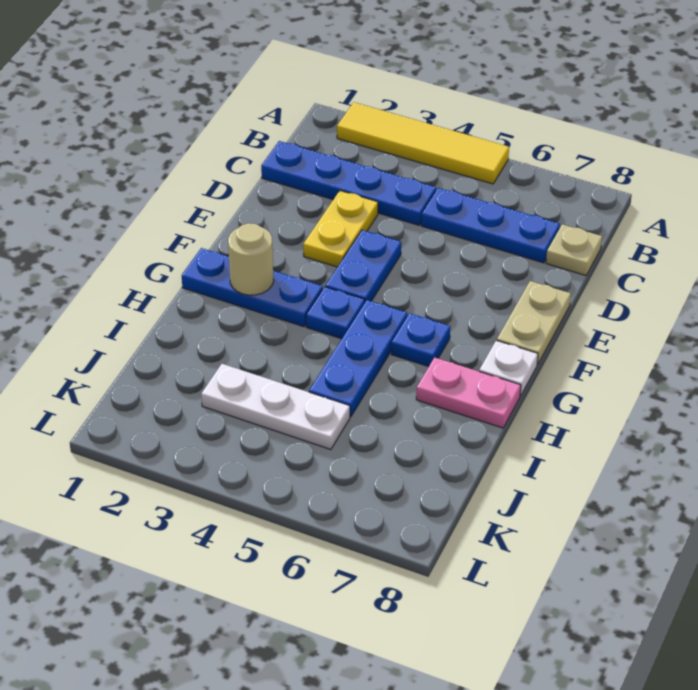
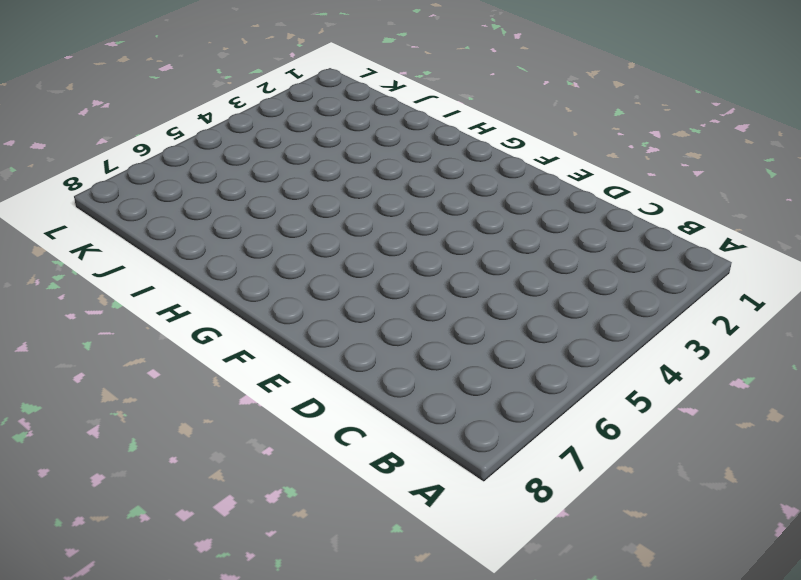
none -> yellow 1x4 tile [337,102,509,184]
none -> blue 1x4 plate [261,141,436,225]
none -> blue 1x3 plate [421,188,560,263]

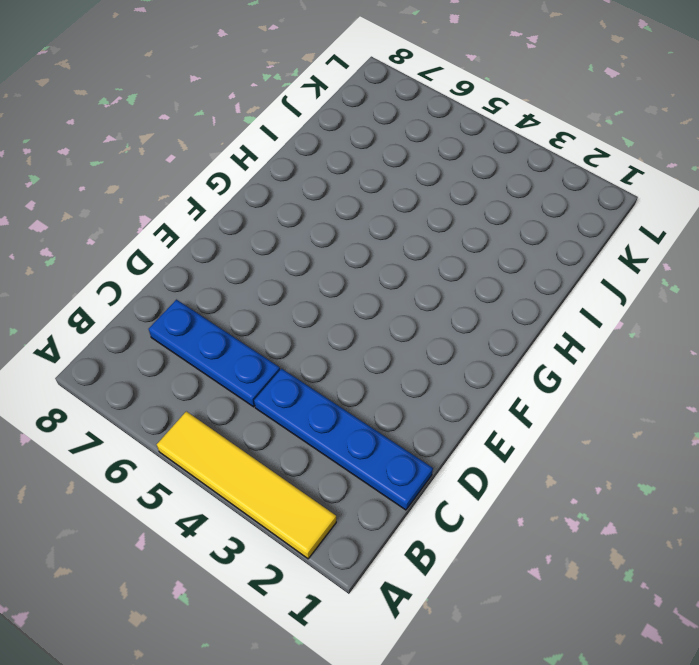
none -> tan 1x1 plate [546,224,602,276]
none -> yellow 1x2 plate [303,191,378,267]
none -> blue 1x2 plate [326,230,401,302]

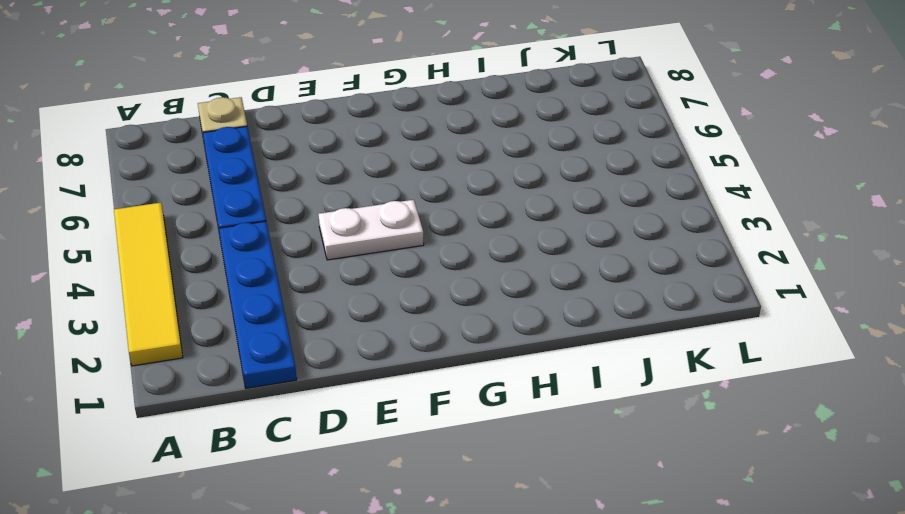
white 1x2 plate [319,200,424,260] -> blue 1x2 plate [326,230,401,302]
none -> yellow 1x2 plate [303,191,378,267]
none -> tan 1x2 plate [497,281,571,365]
none -> blue 1x3 plate [182,248,323,327]

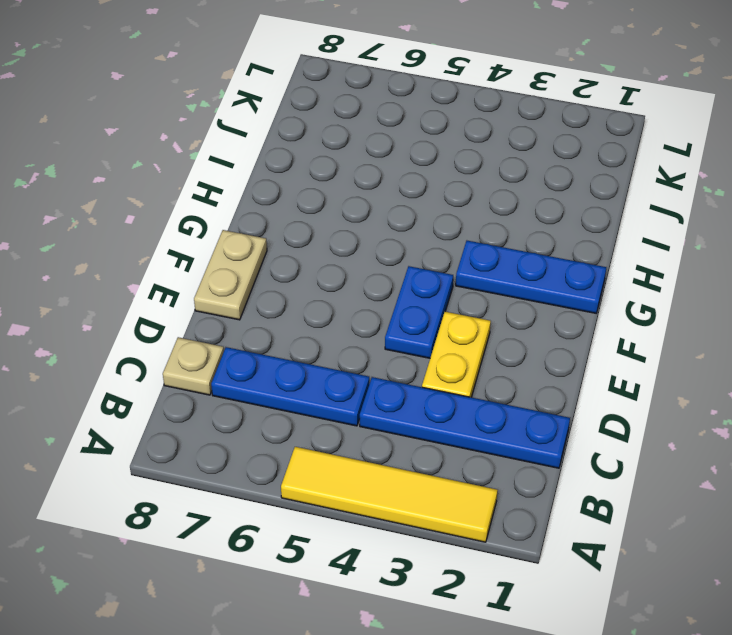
none -> blue 1x1 plate [306,287,365,339]
none -> blue 1x3 plate [309,300,407,417]
none -> blue 1x1 plate [391,313,450,367]

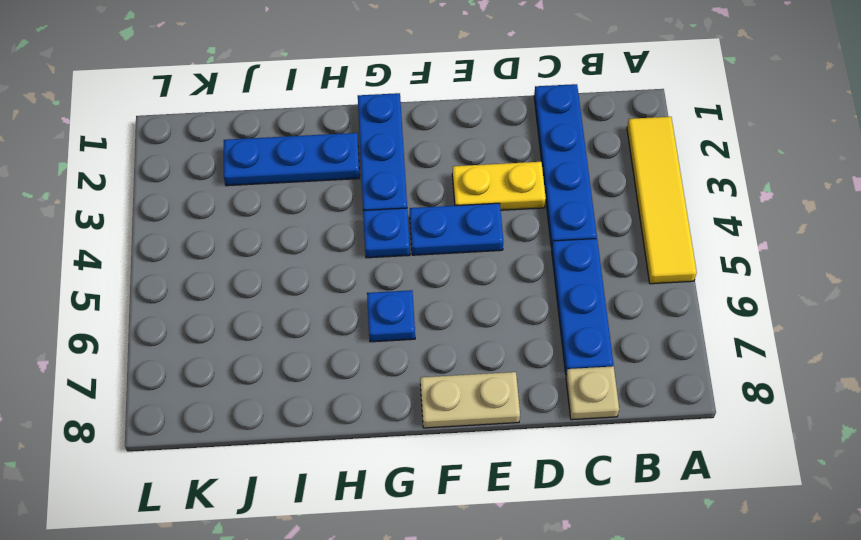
blue 1x3 plate [224,133,360,186] -> blue 1x3 plate moved to [309,300,407,417]
none -> white 1x1 plate [479,340,538,396]
none -> pink 1x2 plate [416,357,521,428]
none -> white 1x3 plate [201,364,350,450]

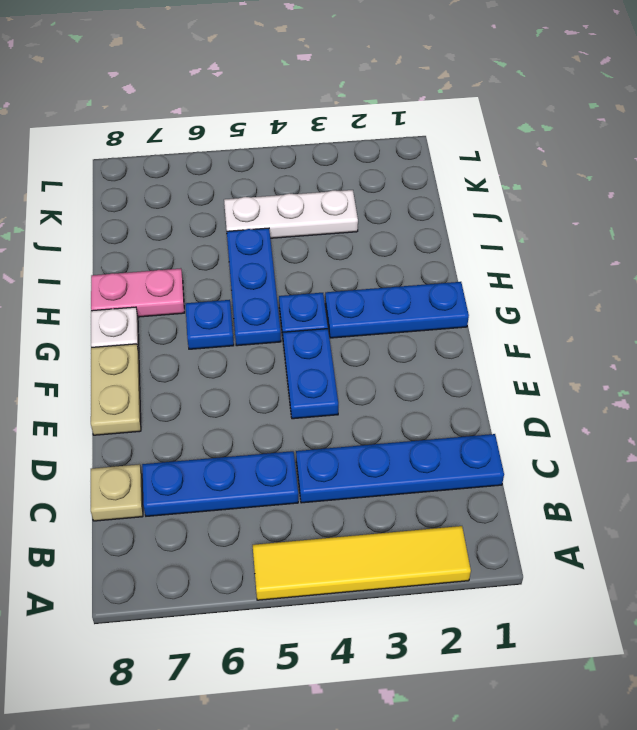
none -> yellow 1x2 plate [303,191,378,267]
none -> tan 1x1 round brick [228,223,274,295]

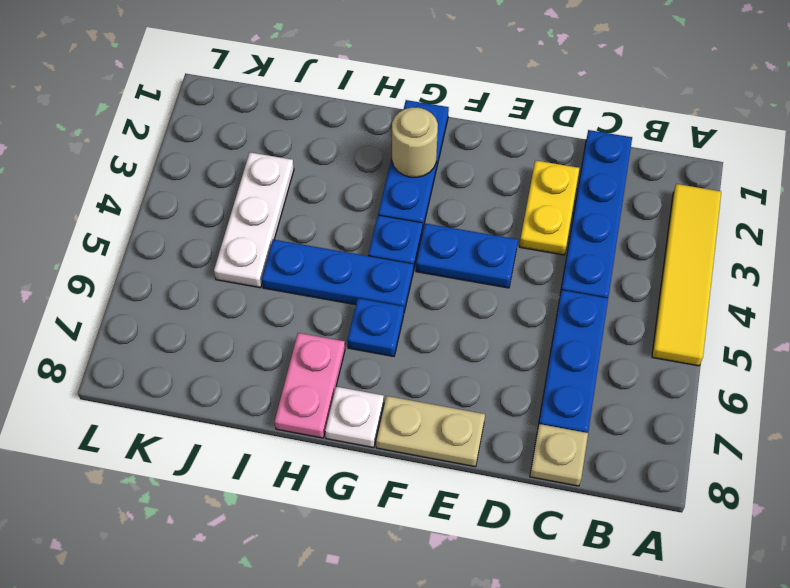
yellow 1x2 plate [519,160,579,255] -> yellow 1x2 plate turned to [303,191,378,267]

